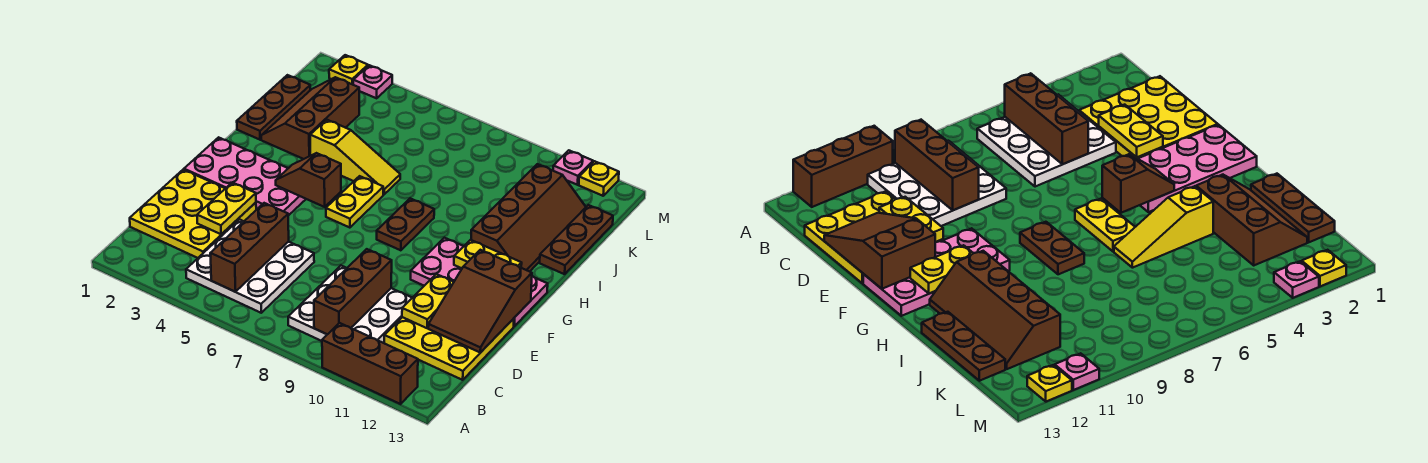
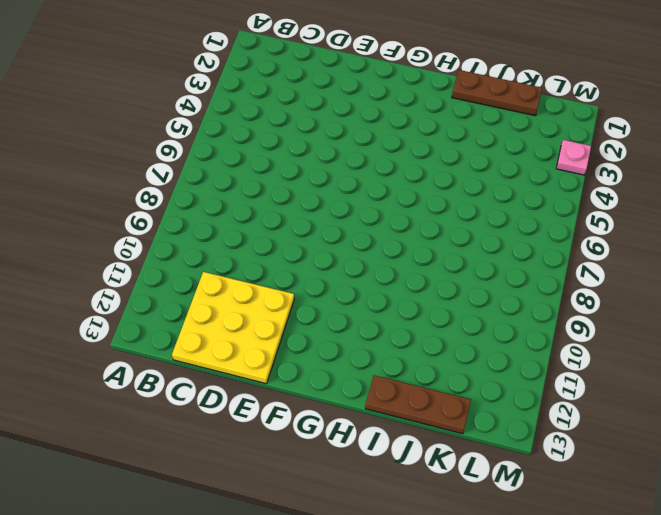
none -> brown 1x3 brick [322,323,418,404]
none -> white 3x3 plate [186,220,314,313]
none -> white 3x3 plate [288,266,412,343]

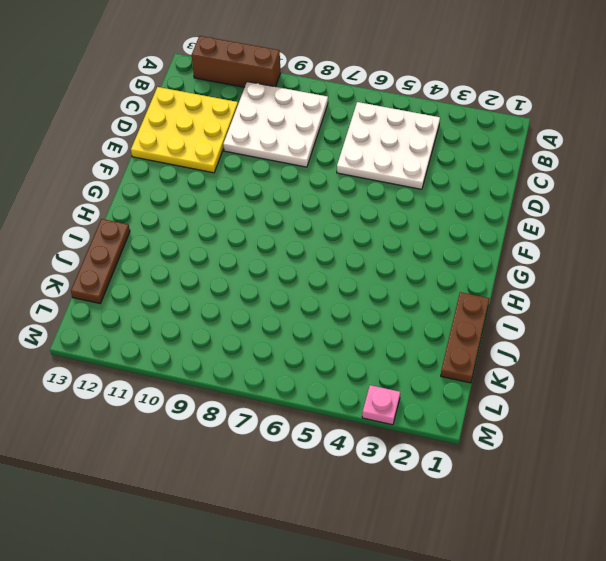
none -> yellow 3x3 plate [130,170,256,258]
none -> pink 2x4 plate [184,137,306,216]
none -> pink 2x4 plate [411,238,548,326]

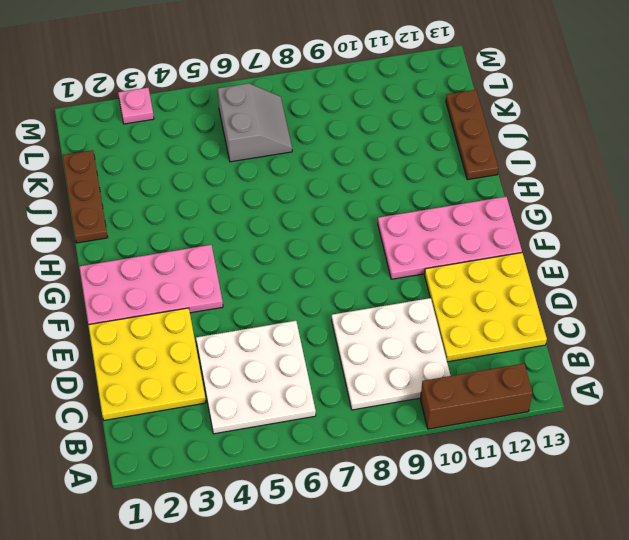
grey 2x2 slope [218,83,292,162] -> none
none -> yellow 1x2 plate [326,176,383,228]
none -> brown 1x2 plate [377,198,434,250]
none -> brown 2x4 slope [471,164,586,272]

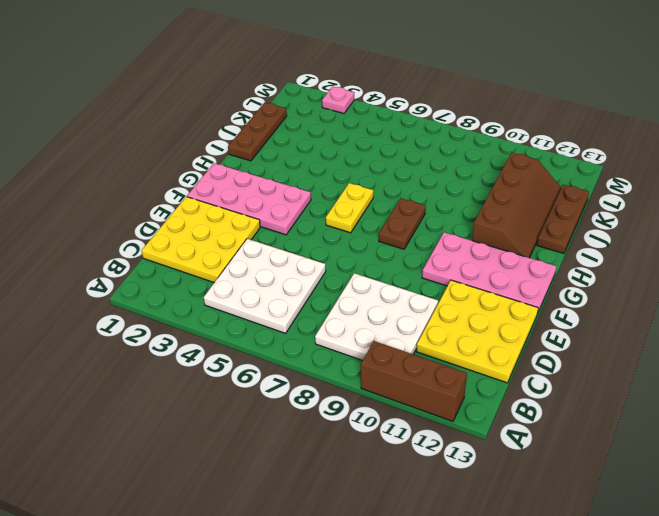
none -> brown 2x3 slope [261,77,359,159]
none -> yellow 1x3 slope [310,120,400,194]
none -> yellow 1x1 plate [329,55,368,85]

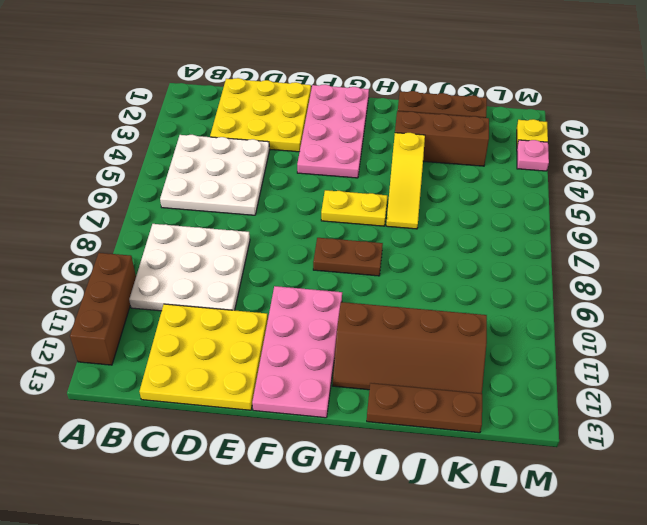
none -> pink 1x1 plate [553,150,593,185]
none -> yellow 1x1 plate [579,161,619,196]
none -> brown 1x3 brick [210,203,289,292]

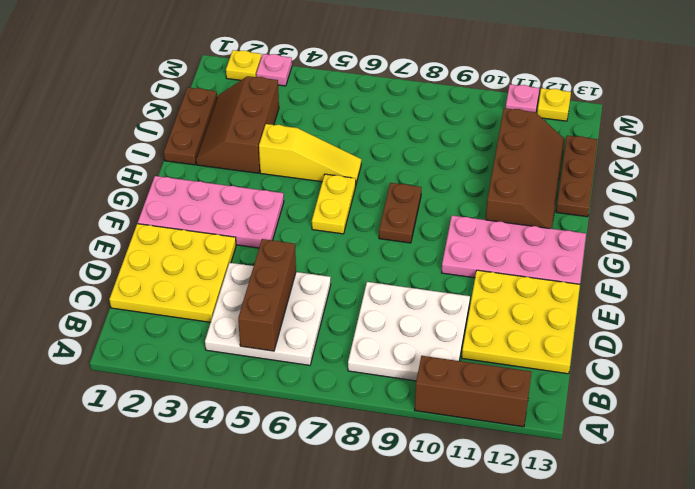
none -> brown 1x3 brick [314,249,392,334]
none -> yellow 1x2 plate [197,182,256,234]
none -> yellow 1x2 plate [402,274,454,328]

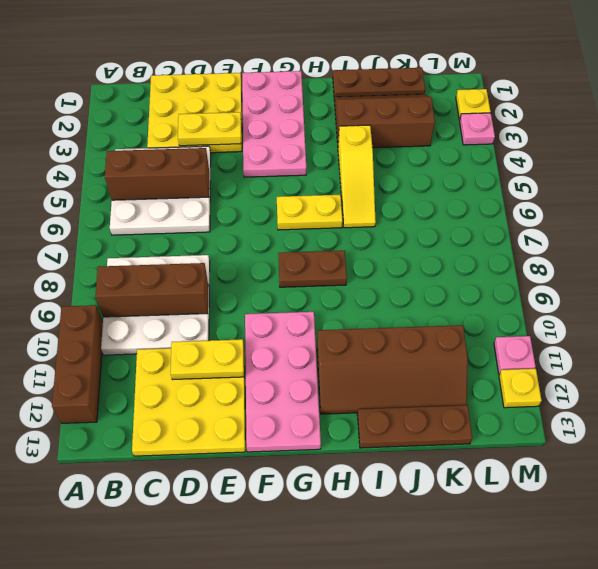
none -> brown 2x3 slope [428,250,532,353]
none -> brown 1x2 slope [276,153,341,207]
none -> yellow 1x2 plate [454,240,522,268]

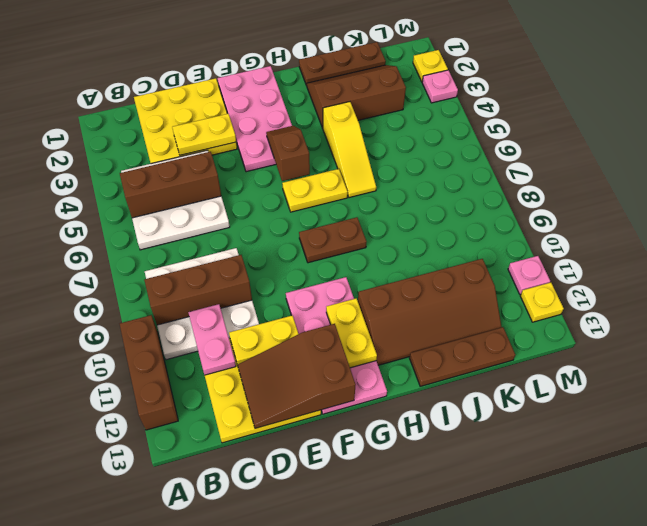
pink 1x2 plate [188,304,236,375] -> none

